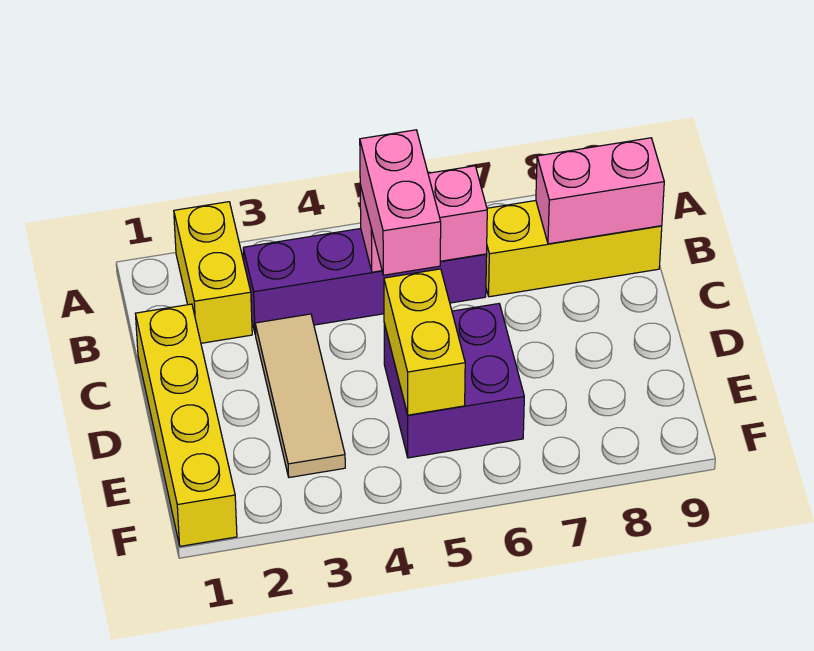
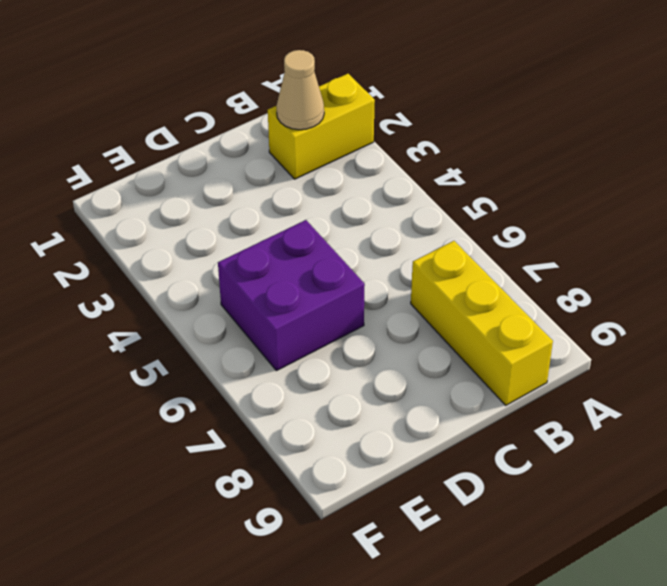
tan 1x1 cone [276,50,324,130] -> none
none -> purple 1x4 brick [243,229,487,335]
none -> yellow 1x4 brick [135,304,237,546]

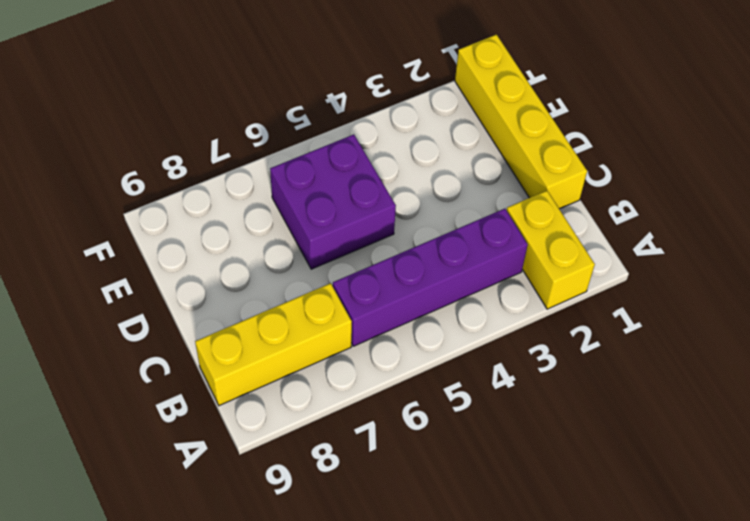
none -> tan 1x3 tile [255,314,345,477]
none -> pink 1x2 brick [360,166,487,272]

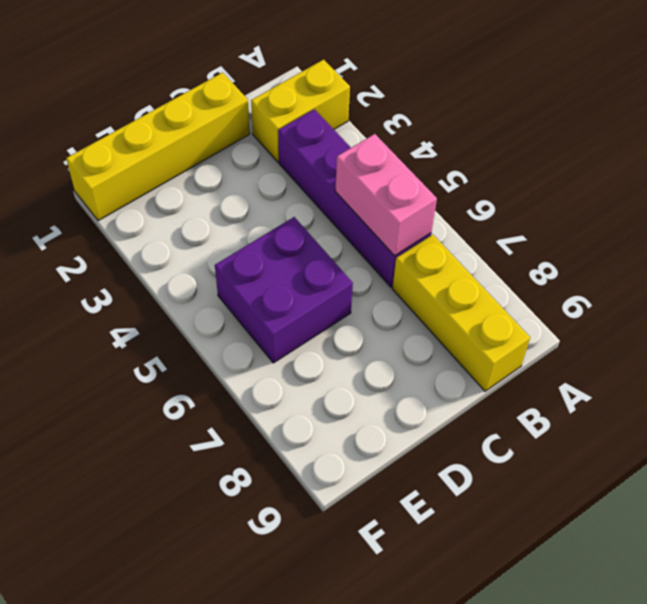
none -> tan 1x3 tile [255,314,345,477]
none -> pink 1x2 brick [536,138,664,244]

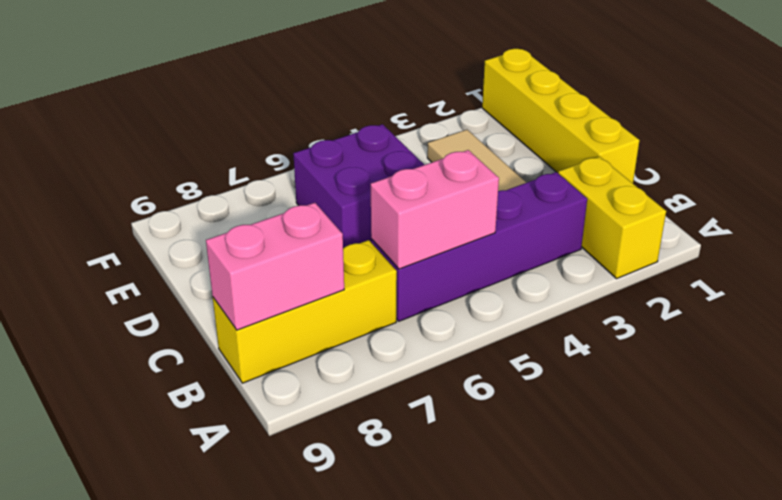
none -> yellow 1x2 brick [384,269,465,415]
none -> pink 1x2 brick [360,130,441,275]

